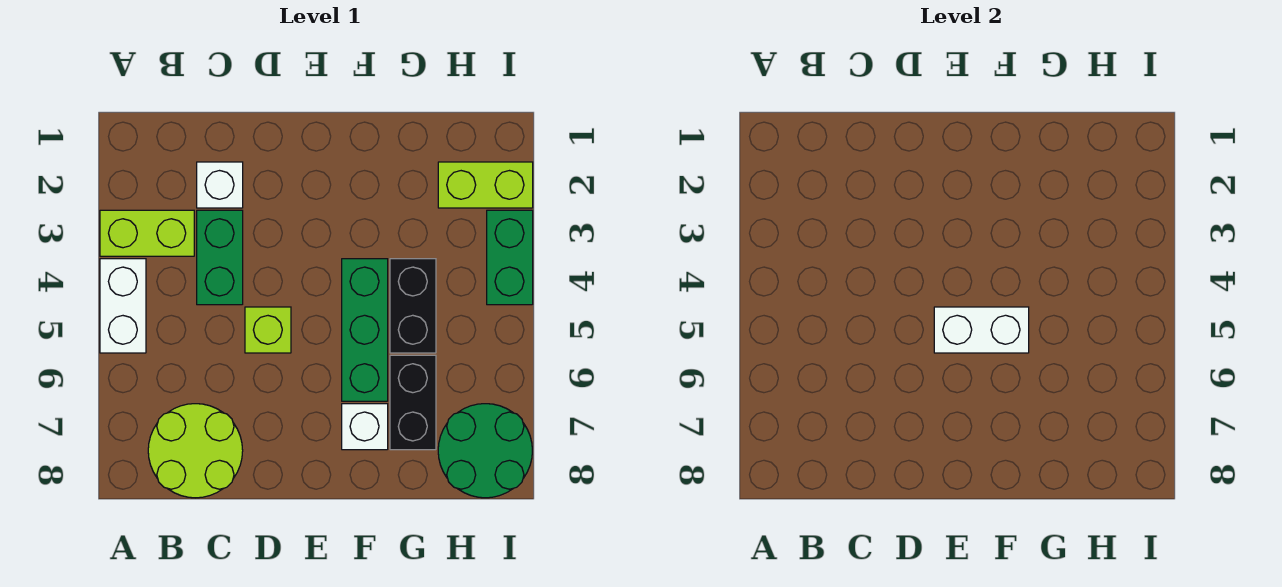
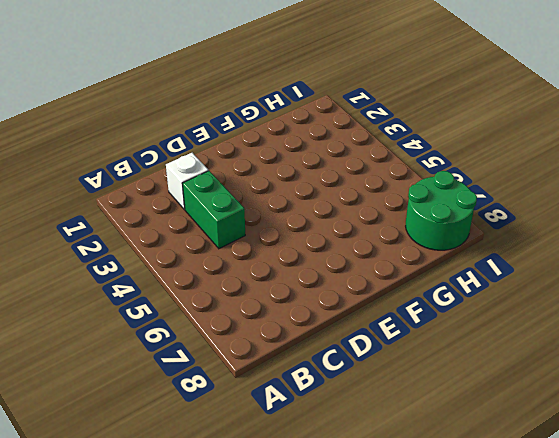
none -> lime 1x2 brick [100,210,194,256]
none -> white 1x2 brick [100,259,146,353]
none -> lime 2x2 round brick [148,404,243,498]

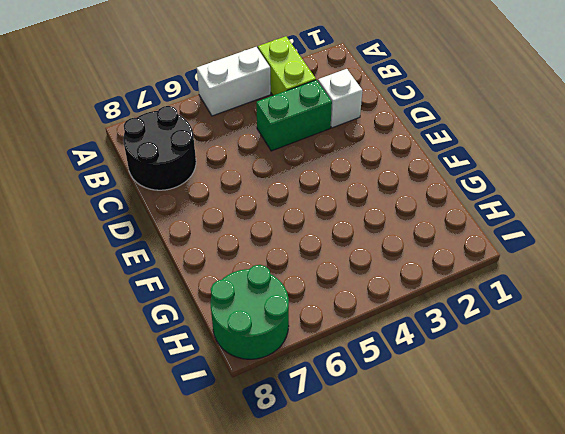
black 2x2 round brick [123,106,196,190] -> lime 2x2 round brick [148,404,243,498]
none -> lime 1x1 brick [245,307,291,353]
none -> green 1x3 brick [342,259,388,401]
none -> white 1x1 brick [342,404,388,450]

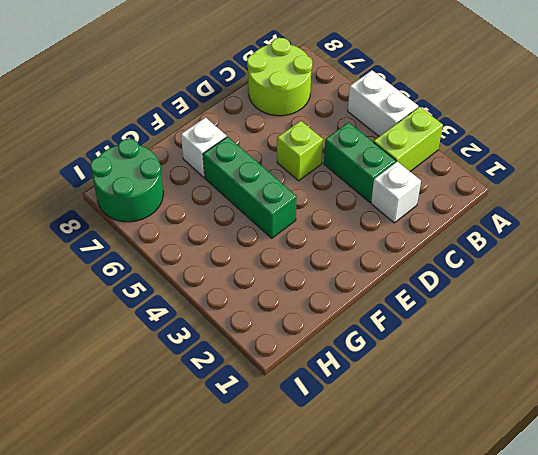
none -> black 1x2 brick [390,259,436,353]
none -> black 1x2 brick [390,355,436,450]
none -> lime 1x2 brick [438,162,533,208]

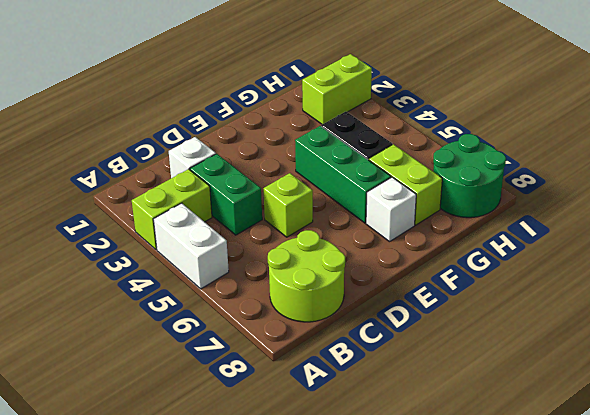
lime 1x2 brick [369,144,442,225] -> black 1x2 brick [390,355,436,450]
none -> green 1x2 brick [487,210,533,305]
none -> white 1x2 brick [934,307,1029,353]

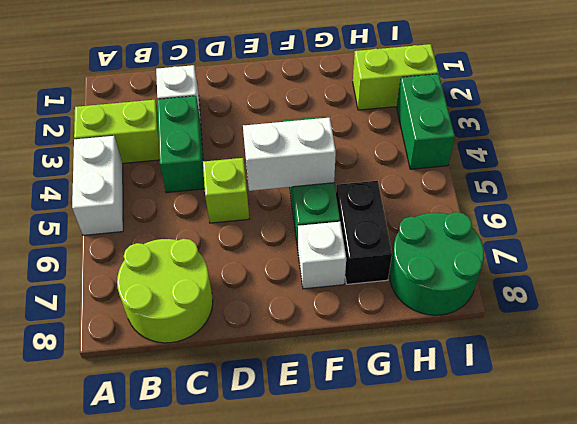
none -> black 1x2 brick [390,259,436,353]

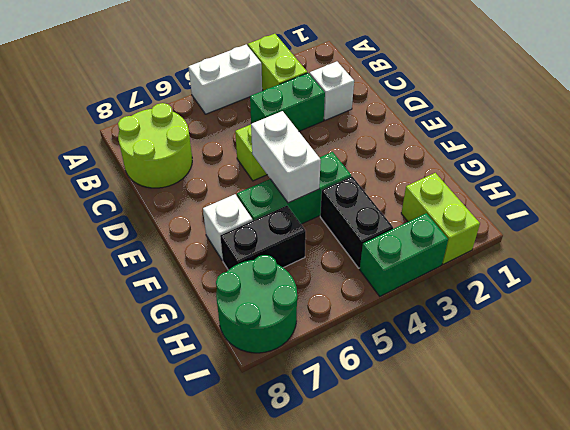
black 1x2 brick [320,176,393,268] -> black 1x2 brick turned to [390,259,436,353]

